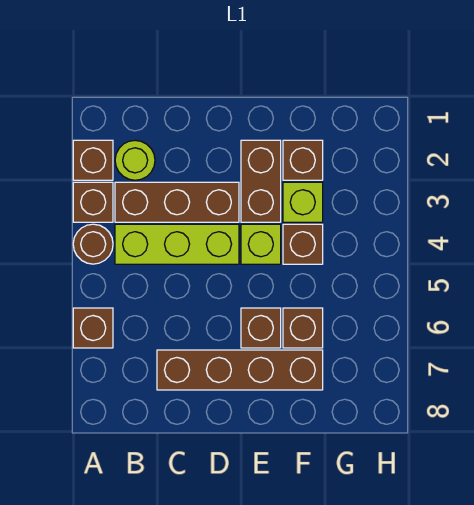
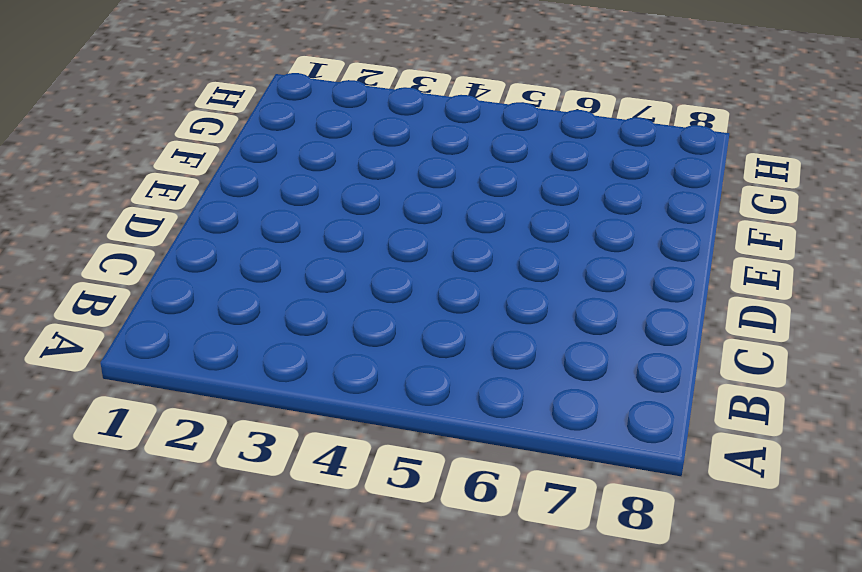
none -> brown 1x1 brick [73,140,113,180]
none -> brown 1x1 brick [73,182,113,222]
none -> brown 1x1 round brick [73,224,113,264]

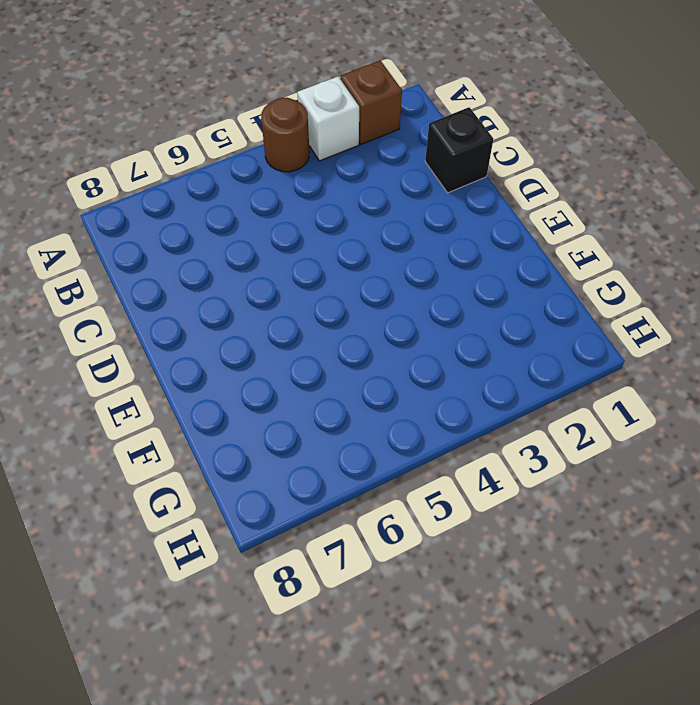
white 1x1 brick [297,77,359,161] -> brown 1x1 brick [73,182,113,222]
black 1x1 brick [425,107,493,193] -> none
none -> brown 1x1 brick [73,308,113,348]
none -> lime 1x1 round brick [115,140,155,180]
none -> brown 1x3 brick [115,182,239,222]

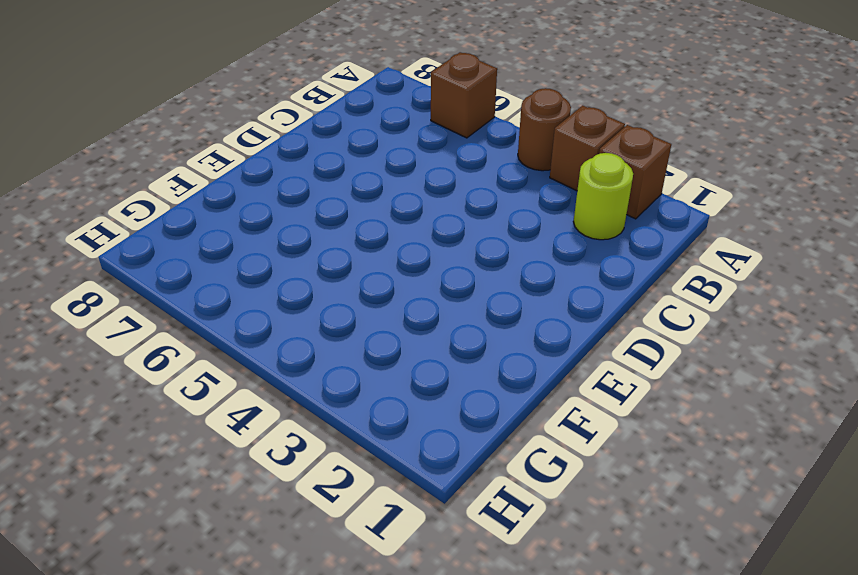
none -> brown 1x3 brick [115,182,239,222]
none -> lime 1x3 brick [115,224,239,264]
none -> brown 1x4 brick [157,350,323,390]

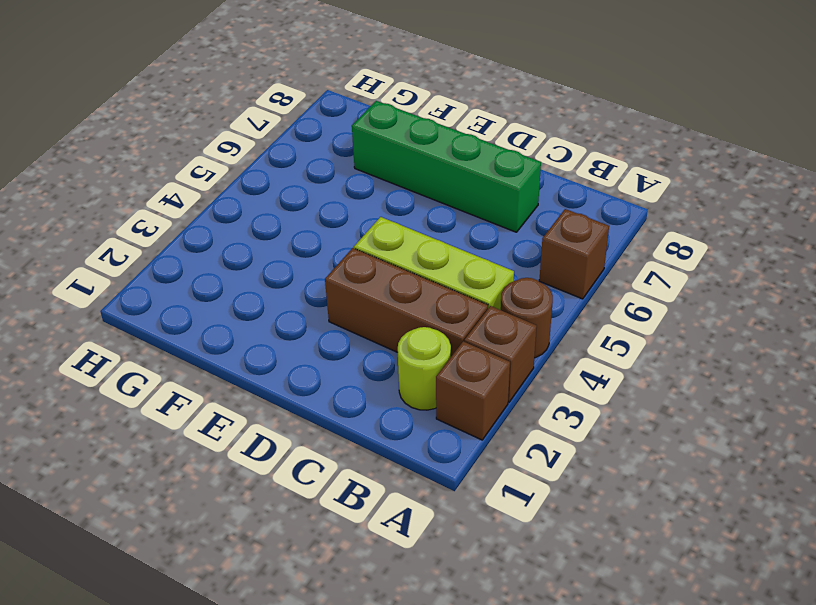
green 1x4 brick [352,101,541,232] -> brown 1x4 brick [157,350,323,390]
none -> brown 1x2 brick [241,140,281,222]
none -> lime 1x1 brick [241,224,281,264]
none -> brown 1x1 brick [241,308,281,348]

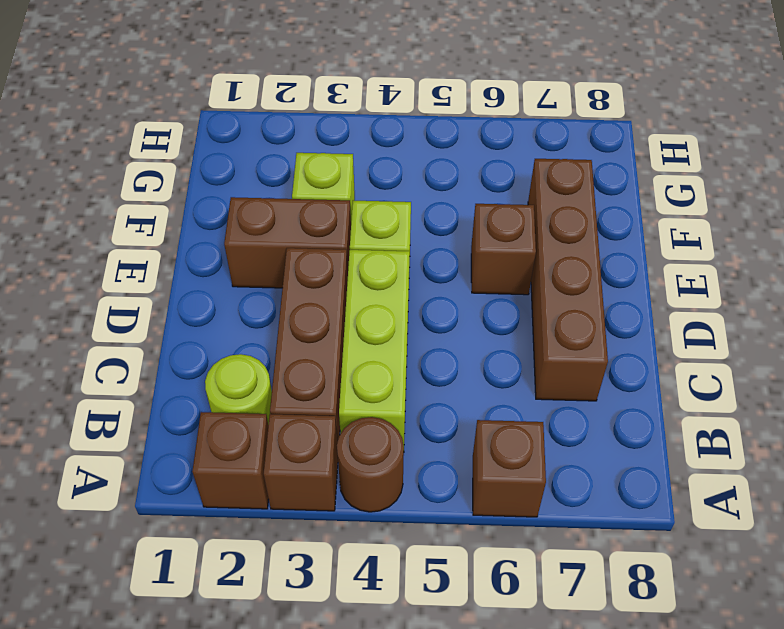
none -> brown 1x1 brick [283,140,323,180]
none -> brown 1x1 brick [283,224,323,264]
none -> brown 1x1 brick [283,308,323,348]

